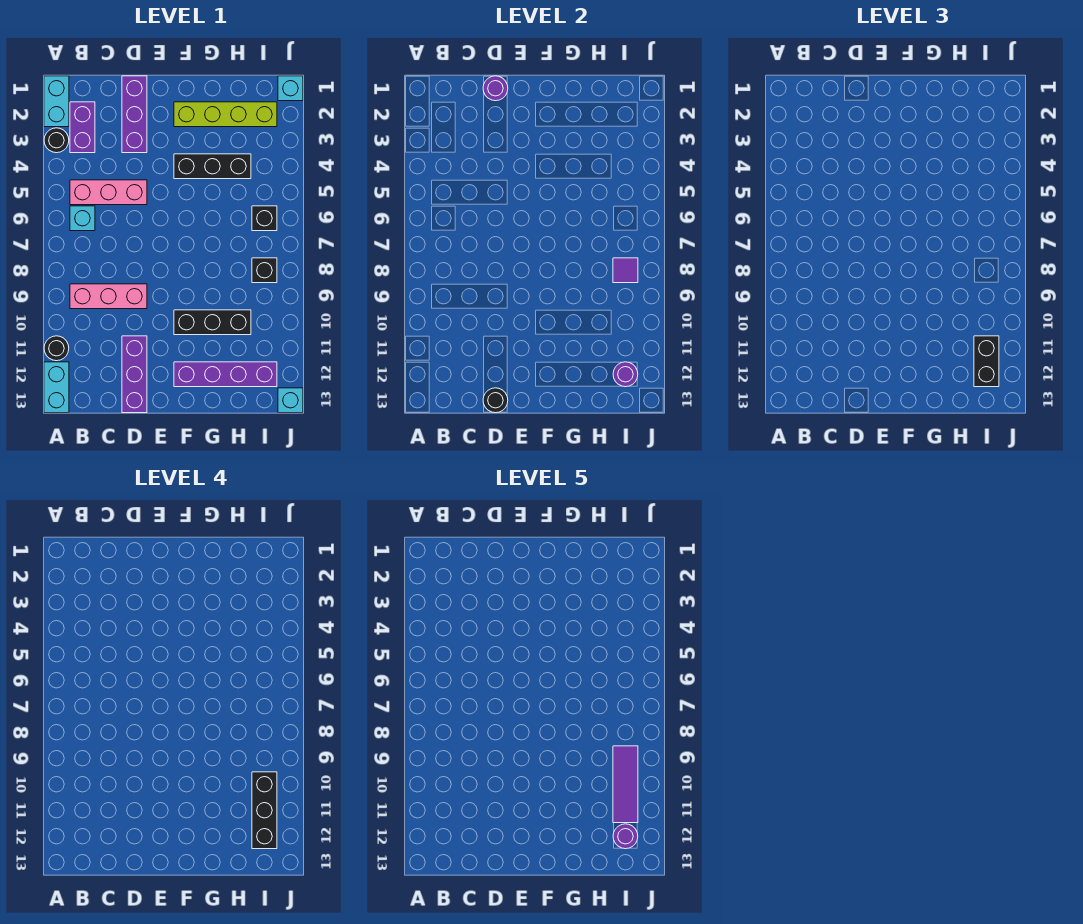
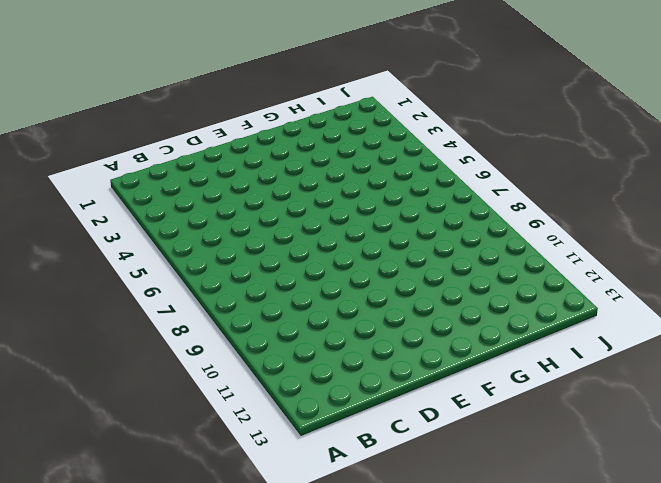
none -> cyan 1x2 brick [44,76,69,127]
none -> black 1x1 round brick [44,128,69,153]
none -> black 1x1 round brick [44,336,69,361]

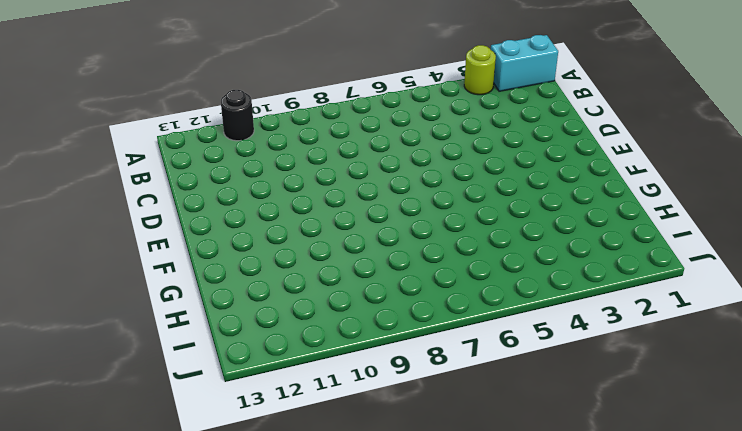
lime 1x1 round brick [464,45,496,95] -> black 1x1 round brick [44,128,69,153]
none -> cyan 1x2 brick [44,362,69,413]
none -> purple 1x2 brick [70,102,95,153]
none -> pink 1x3 brick [70,180,147,205]

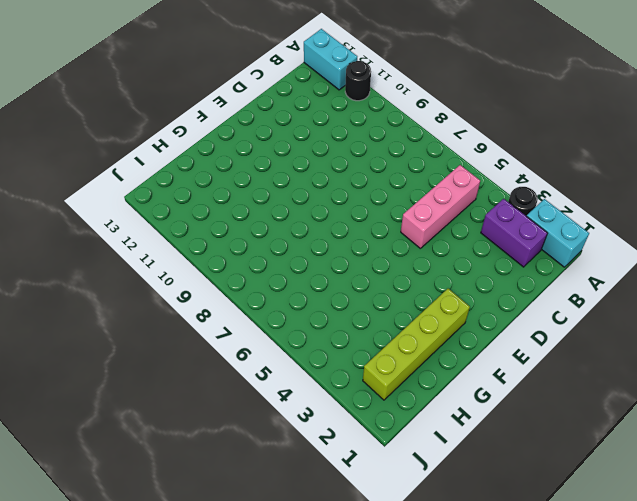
none -> cyan 1x1 brick [70,206,95,231]
none -> pink 1x3 brick [70,284,147,309]
none -> purple 1x3 brick [122,76,147,153]

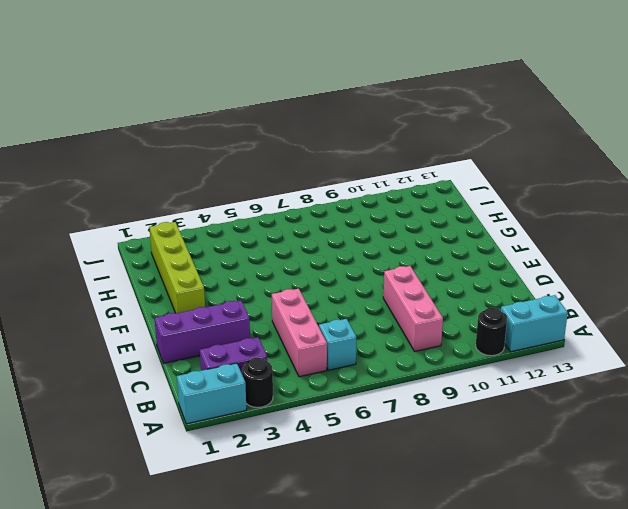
none -> purple 1x3 brick [122,336,147,413]
none -> black 1x3 brick [174,154,251,179]
none -> black 1x3 brick [174,310,251,335]

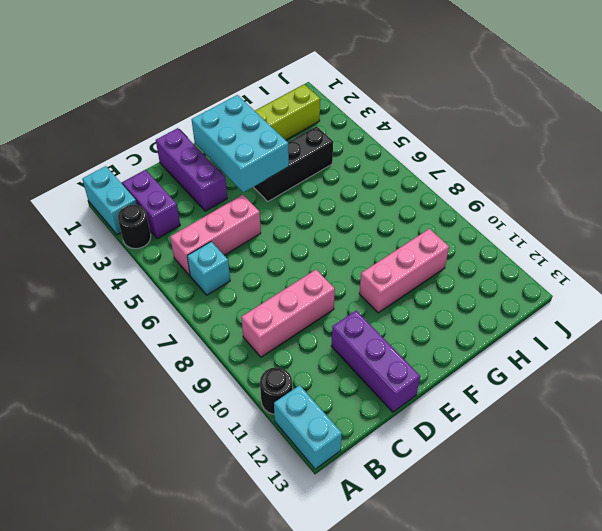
cyan 2x3 brick [192,95,289,192] -> none
pink 1x3 brick [359,229,449,313] -> black 1x3 brick [174,310,251,335]
none -> purple 1x4 brick [174,362,277,387]
none -> black 1x1 brick [252,206,277,231]
none -> black 1x1 brick [252,258,277,283]

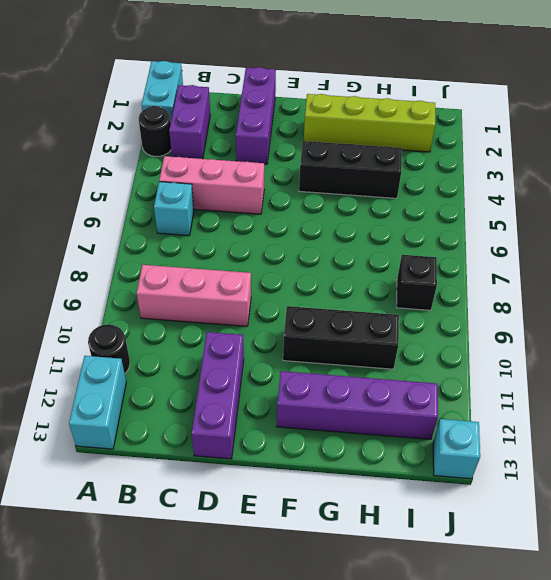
none -> black 1x1 brick [252,206,277,231]
none -> cyan 1x1 brick [278,76,303,101]
none -> purple 1x1 round brick [483,76,508,101]

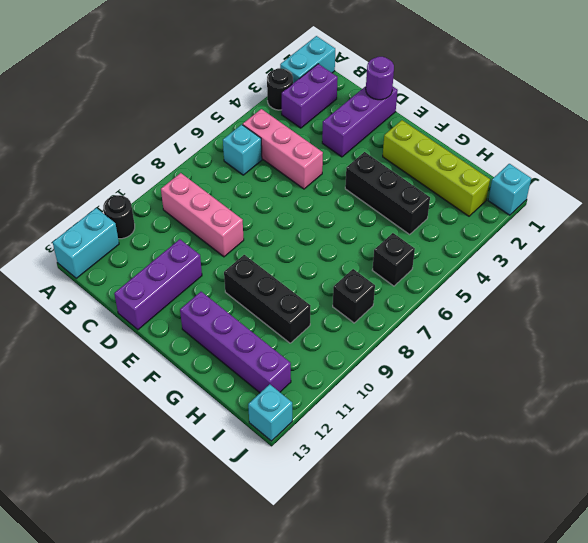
none -> black 1x1 round brick [483,388,508,413]
none -> purple 1x1 tile [613,258,638,283]
none -> purple 1x1 round brick [613,362,638,387]

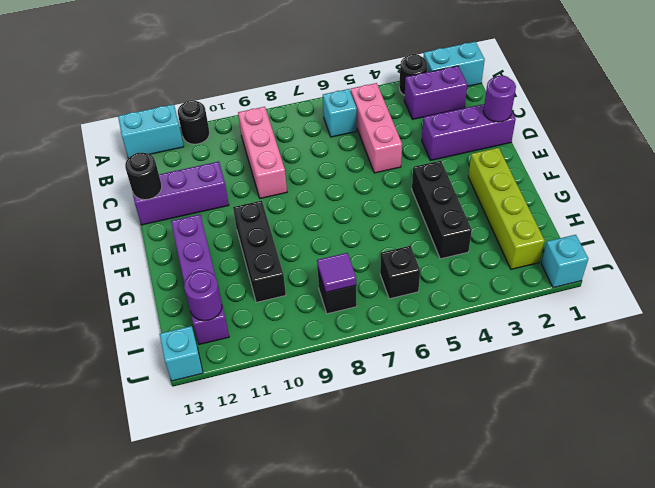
none -> black 1x2 brick [974,336,999,387]
none -> black 1x3 brick [252,772,277,849]
none -> purple 1x3 tile [613,746,638,823]

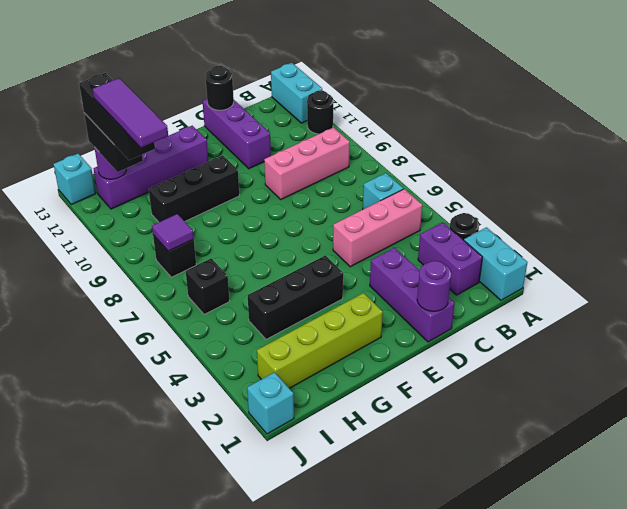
none -> purple 1x1 round brick [613,824,638,849]

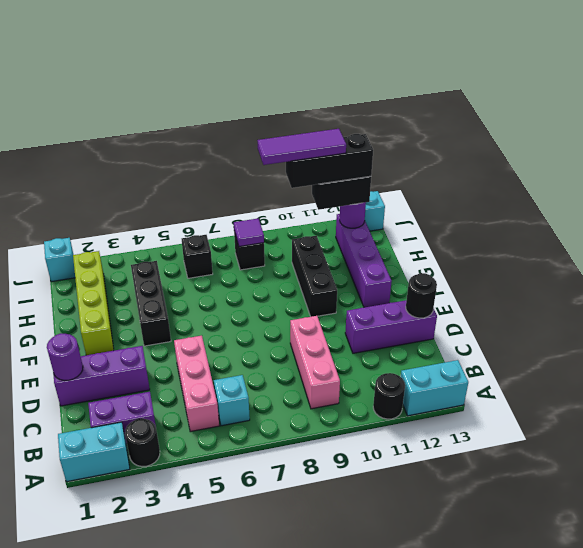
none -> purple 1x1 round brick [613,824,638,849]

